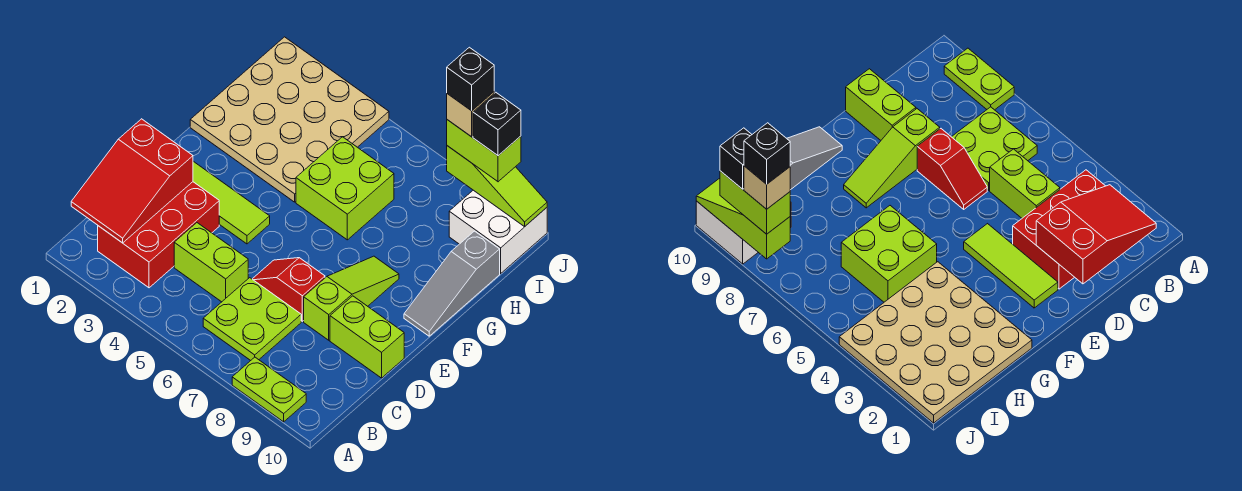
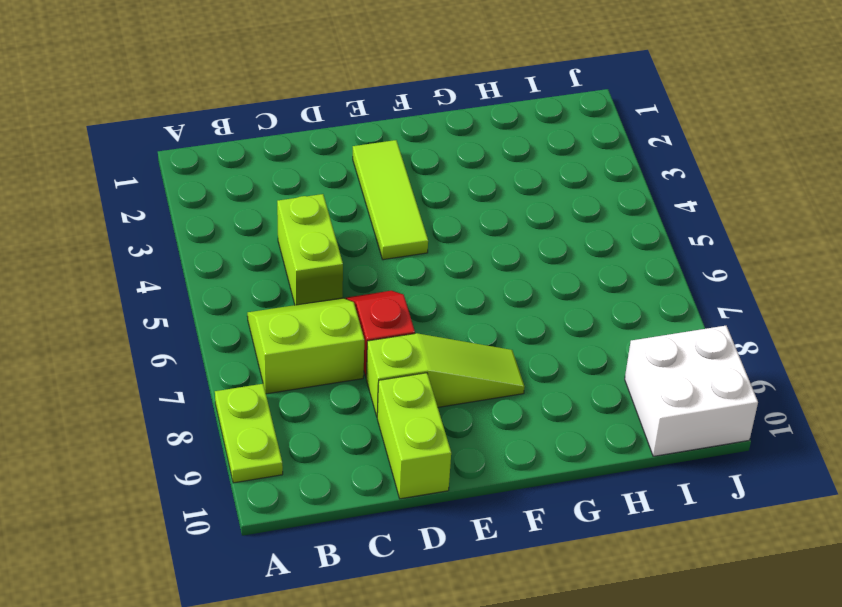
lime 2x2 slope [247,298,364,394] -> lime 2x2 plate [203,278,301,361]
none -> red 2x3 brick [98,182,219,288]
none -> grey 1x3 slope [404,231,500,336]
none -> tan 4x4 plate [190,37,389,202]

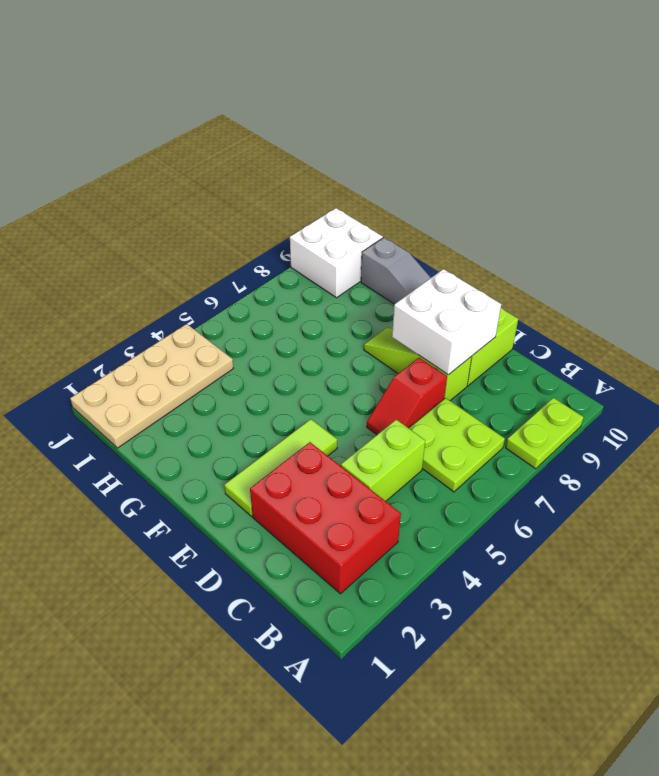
white 2x2 brick [392,269,501,375] -> none
tan 2x4 plate [70,324,234,448] -> tan 4x4 plate [190,37,389,202]
none -> lime 2x2 brick [296,137,394,240]
none -> red 2x3 slope [71,119,193,243]
none -> lime 1x3 slope [447,146,547,227]

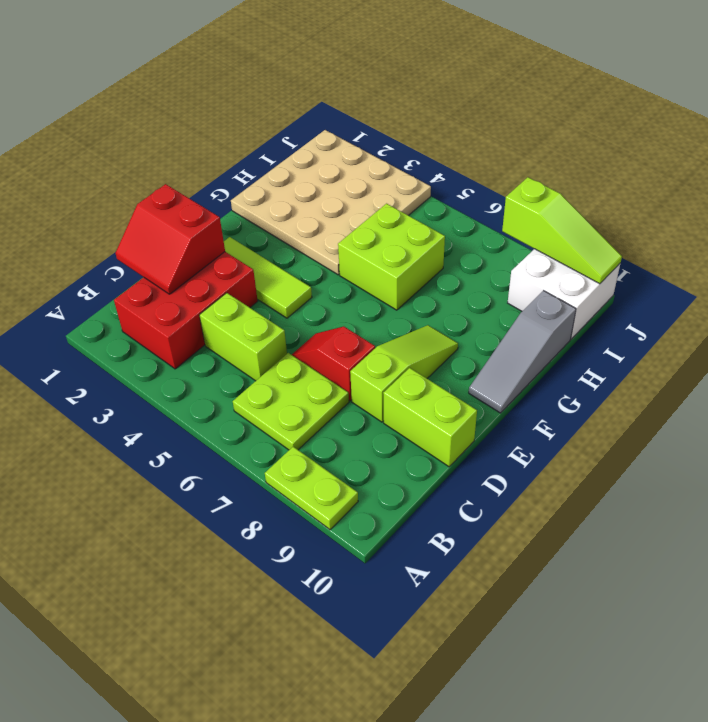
red 2x2 slope [116,184,225,294] -> red 2x3 slope [71,119,193,243]
none -> lime 1x2 brick [447,120,521,182]
none -> tan 1x1 brick [447,92,494,137]
none -> black 1x1 brick [473,92,521,156]

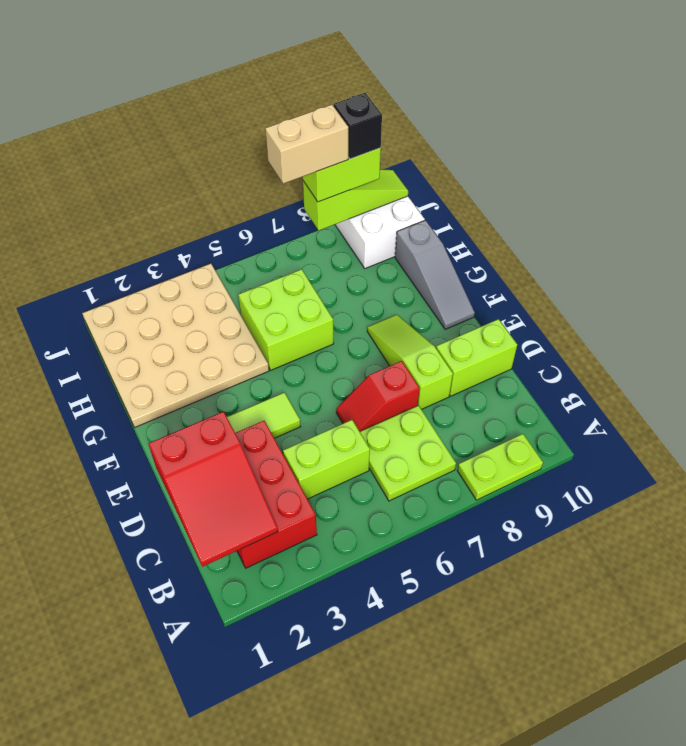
tan 1x2 brick [265,105,348,184] -> tan 1x1 brick [447,92,494,137]
none -> black 1x1 brick [447,47,494,111]

